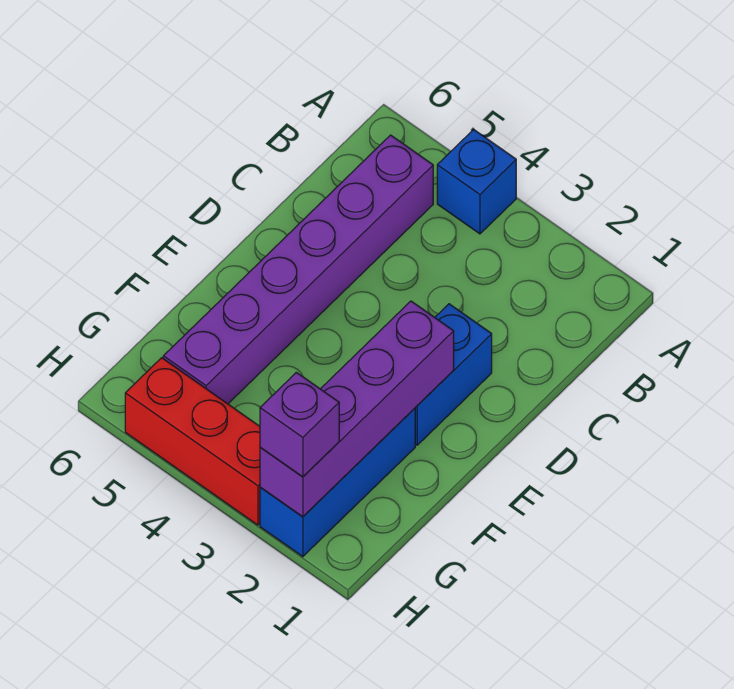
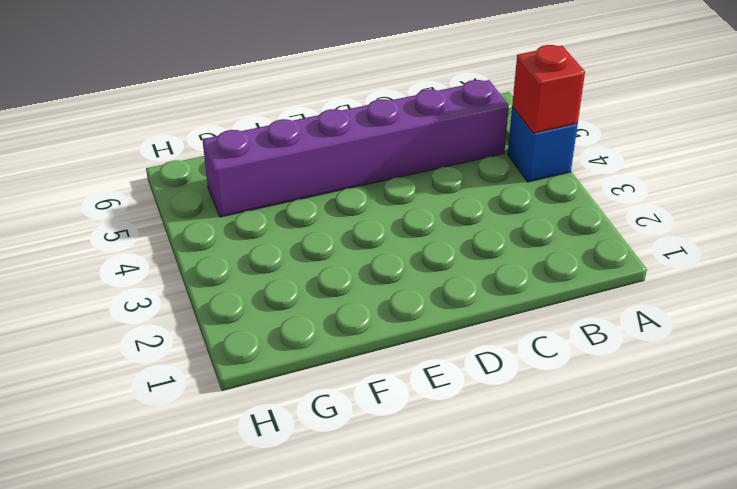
red 1x1 brick [512,45,585,133] -> none
none -> blue 1x2 brick [415,304,492,445]
none -> blue 1x3 brick [260,408,415,557]

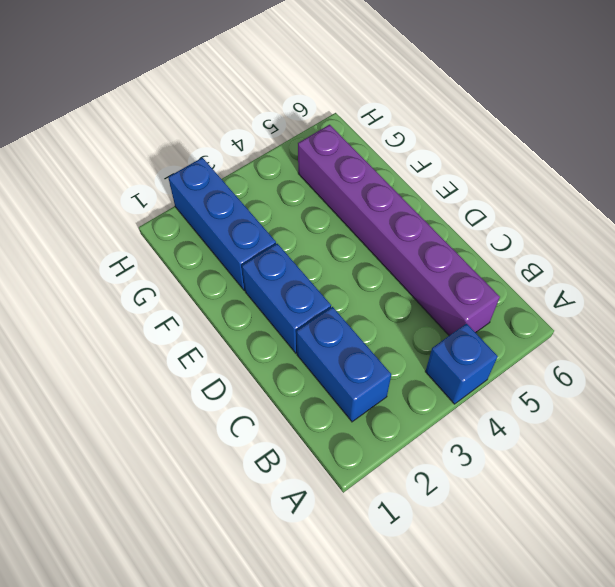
blue 1x2 brick [296,307,391,422] -> none
none -> red 1x3 brick [125,358,260,525]
none -> purple 1x4 brick [260,301,454,517]

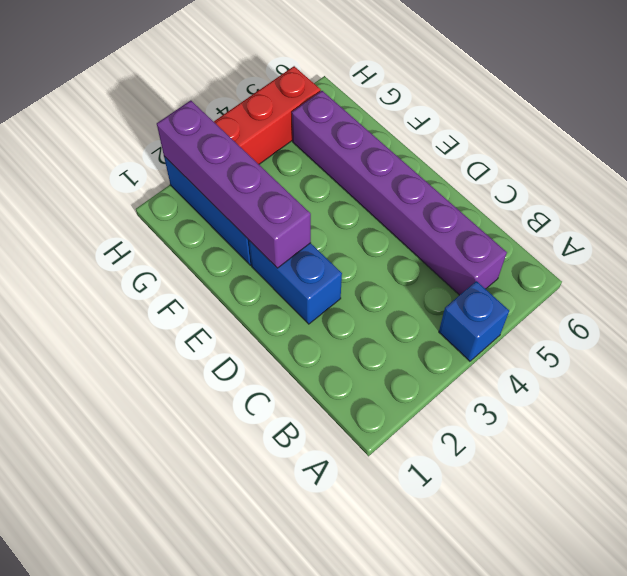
none -> purple 1x1 brick [260,372,339,477]

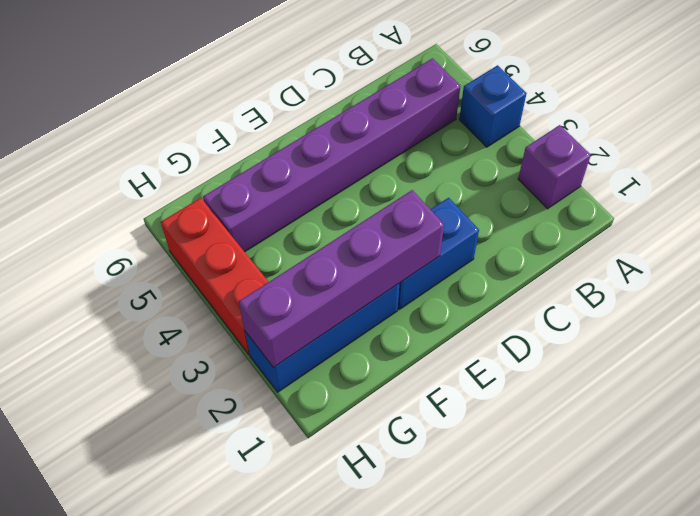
purple 1x1 brick [518,125,591,209] -> purple 1x1 brick moved to [260,372,339,477]

